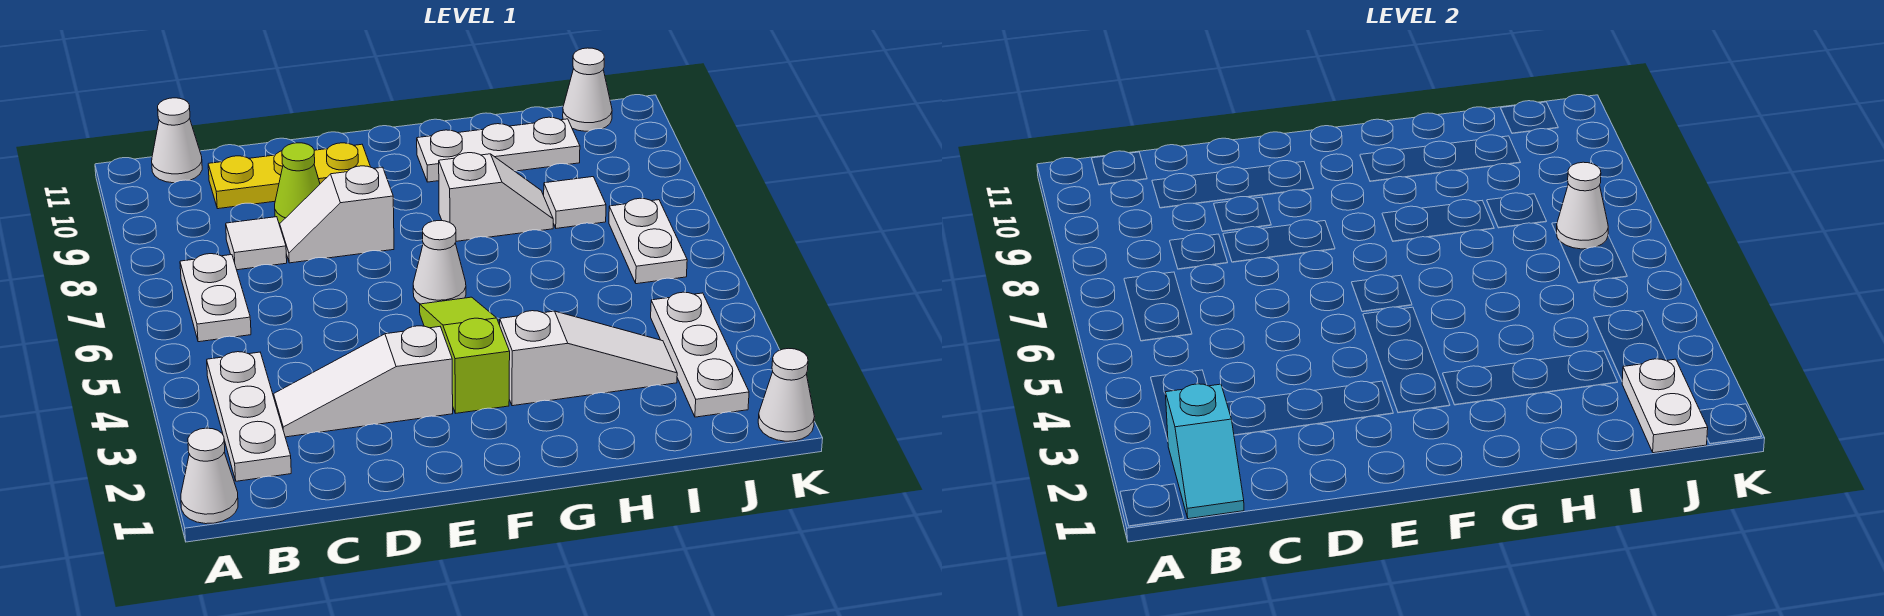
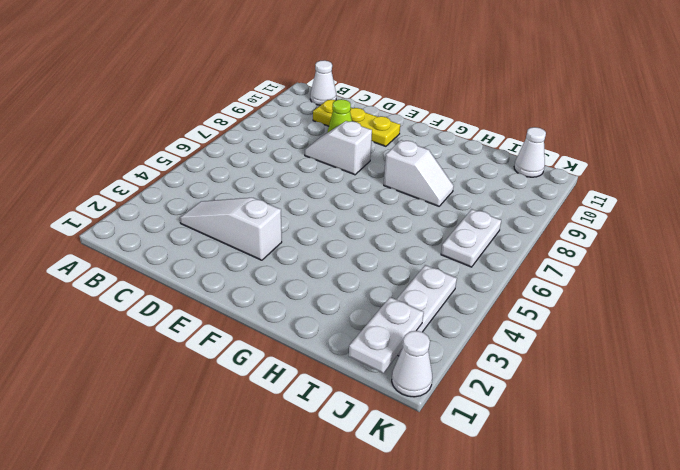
none -> white 1x1 cone [181,428,238,524]
none -> white 1x3 plate [207,352,291,481]
none -> white 1x2 plate [180,254,251,342]

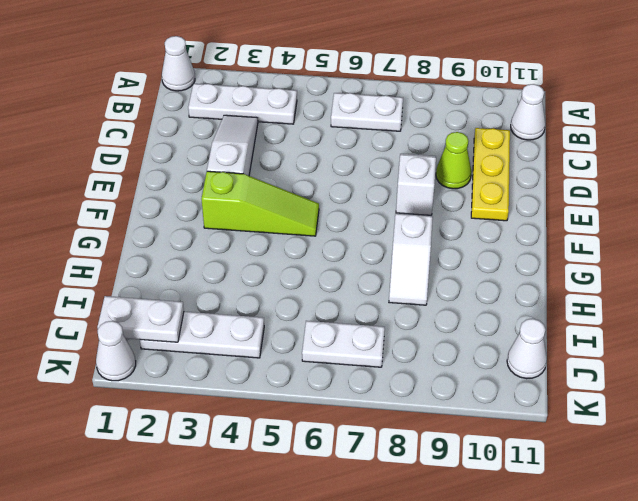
none -> white 1x1 tile [226,217,287,270]
none -> white 1x1 cone [413,221,466,304]
none -> white 1x3 slope [500,311,677,406]

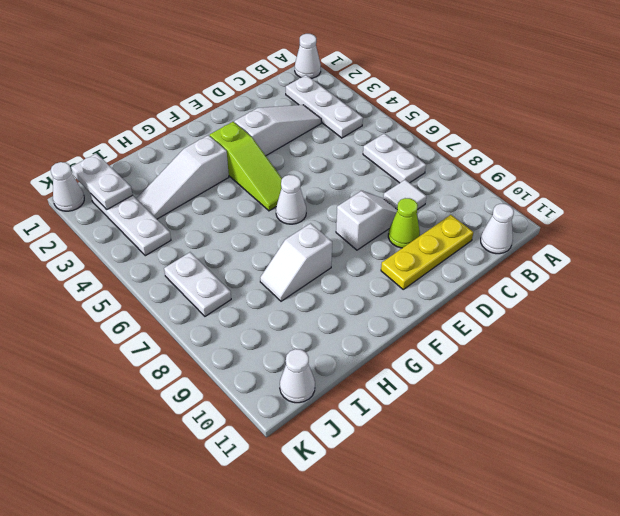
none -> white 1x3 plate [417,117,580,182]
none -> white 1x1 tile [544,177,606,228]
none -> cyan 1x2 slope [1165,384,1244,519]

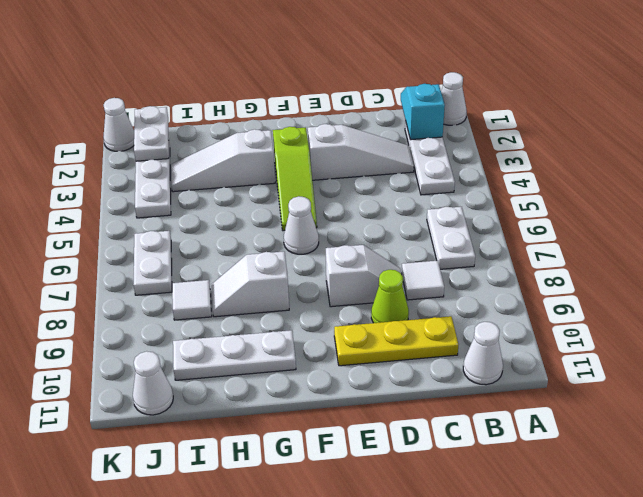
none -> white 1x1 cone [1556,162,1608,249]

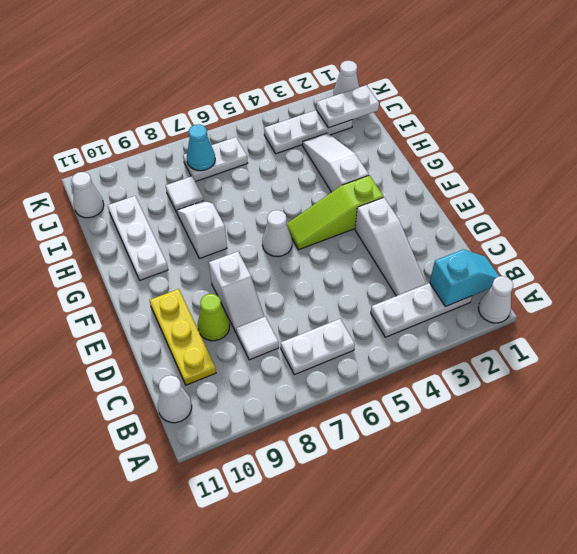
cyan 1x1 cone [187,124,215,171] -> white 1x1 cone [1556,162,1608,249]

